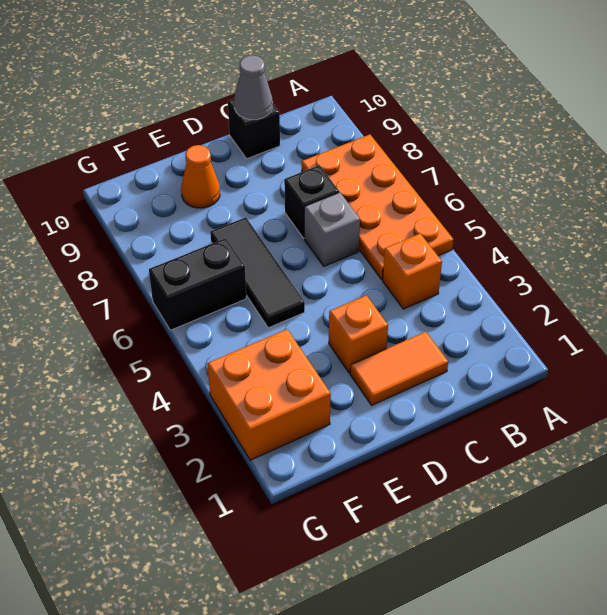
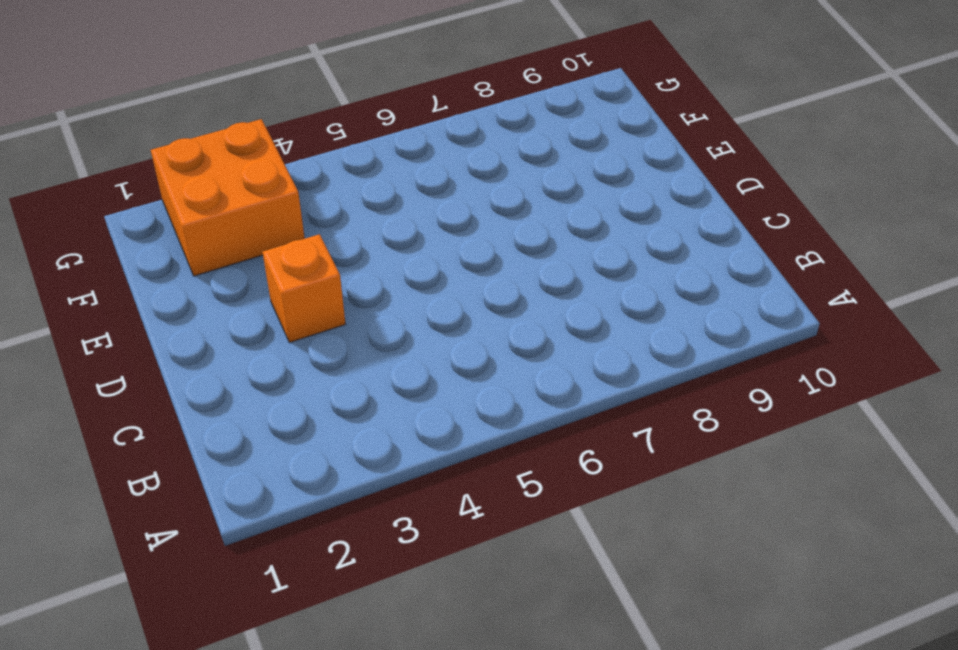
none -> orange 2x4 plate [302,134,454,279]
none -> orange 1x1 brick [383,234,442,309]
none -> orange 1x2 tile [350,332,448,405]

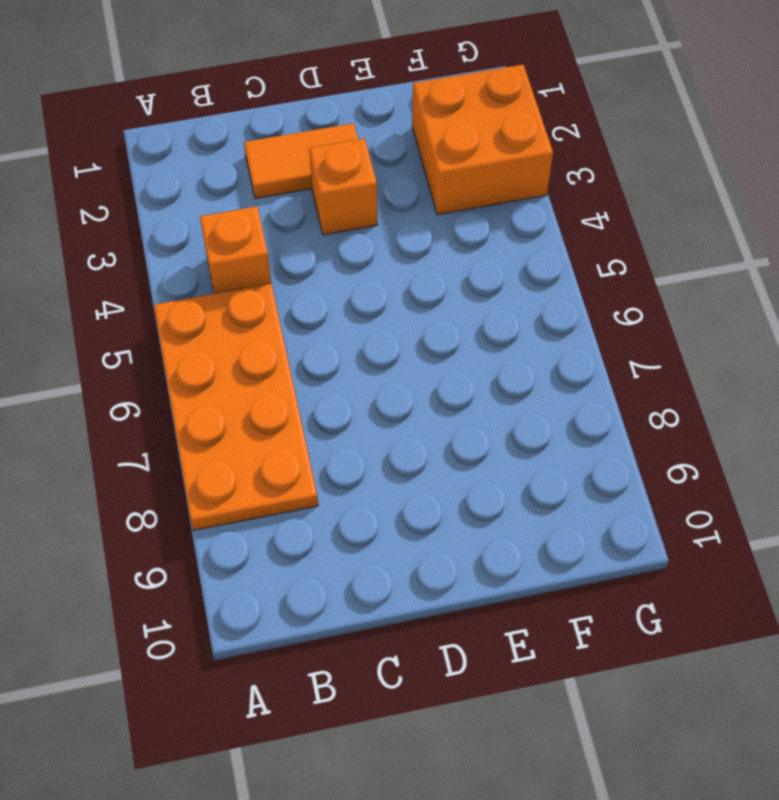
none -> grey 1x1 brick [304,192,360,266]
none -> black 1x1 brick [284,165,339,238]
none -> black 1x1 brick [228,99,280,159]

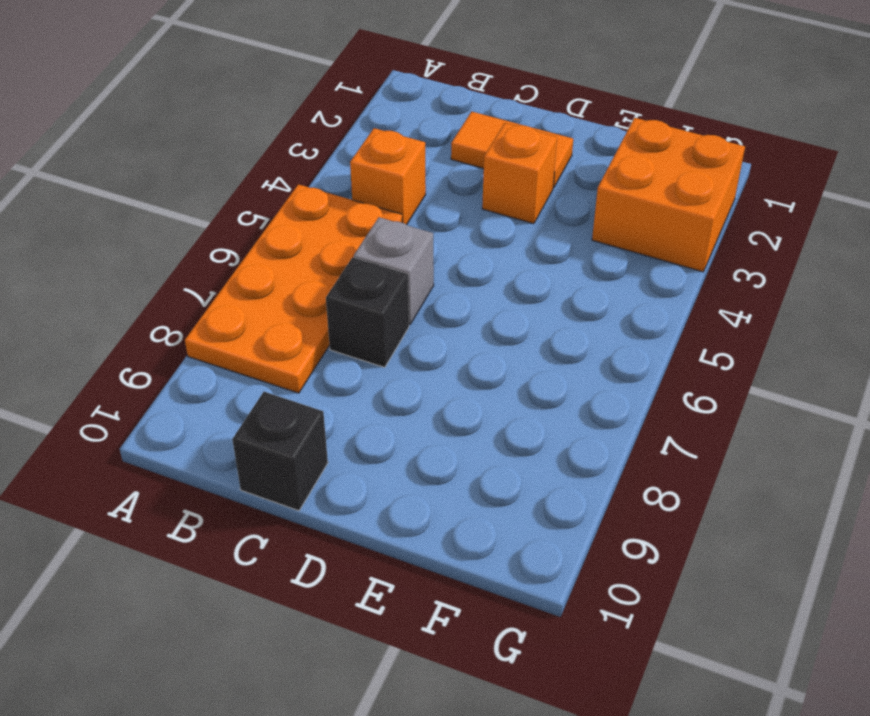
none -> black 1x3 tile [210,217,305,328]
none -> orange 1x1 cone [181,145,220,208]
none -> black 1x2 brick [149,238,246,330]

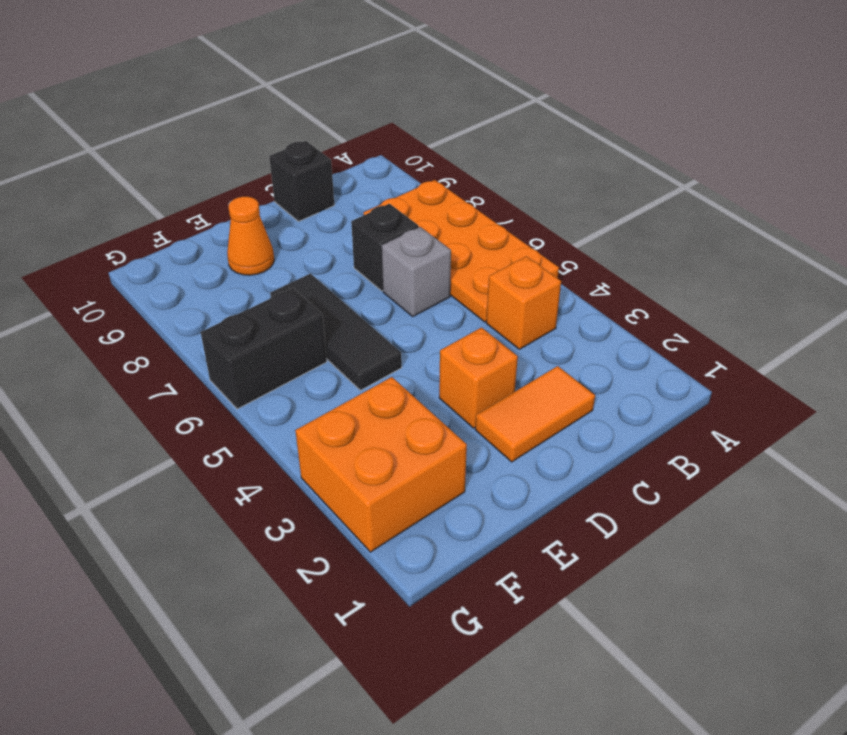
none -> grey 1x1 cone [234,55,273,120]

